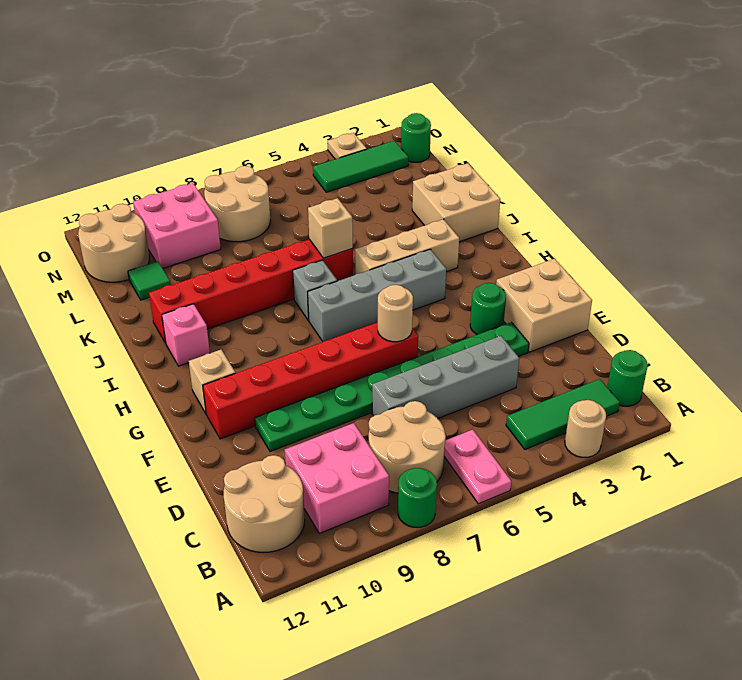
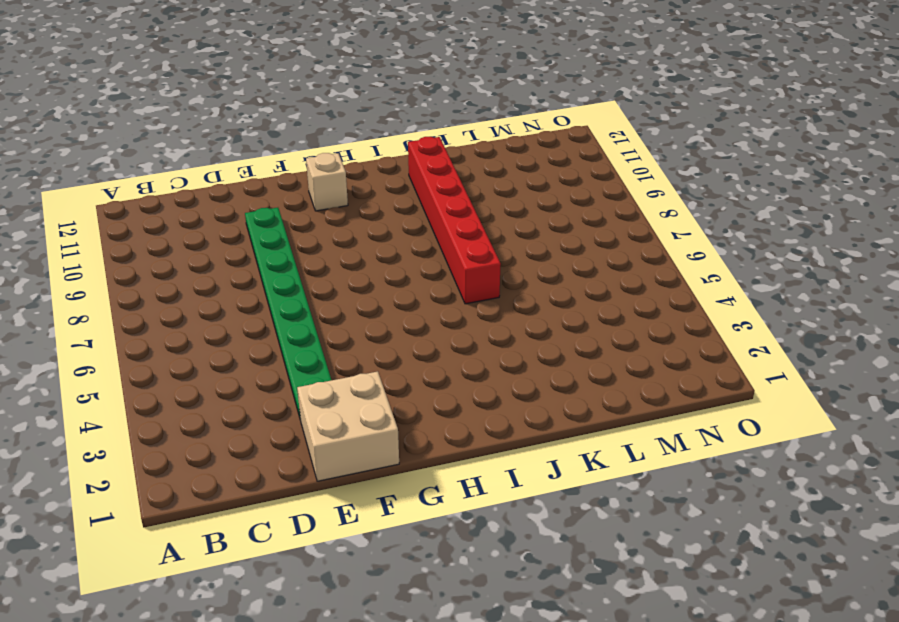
none -> tan 1x1 round brick [565,400,606,457]
none -> pink 1x2 plate [444,430,511,504]
none -> green 1x1 round brick [398,468,437,527]

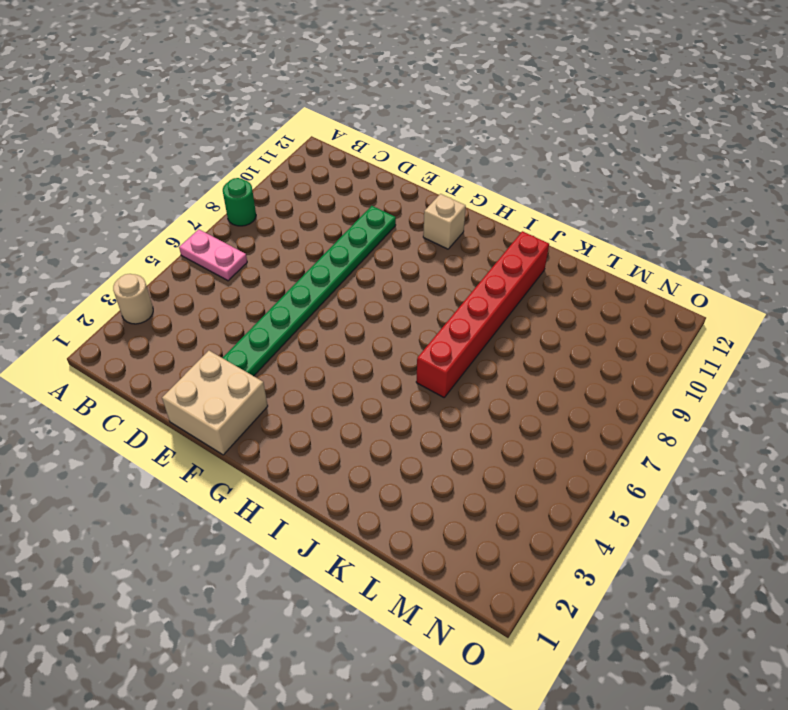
none -> green 1x1 round brick [607,350,648,406]
none -> green 1x3 tile [506,379,620,449]
none -> tan 2x2 round brick [369,401,446,493]

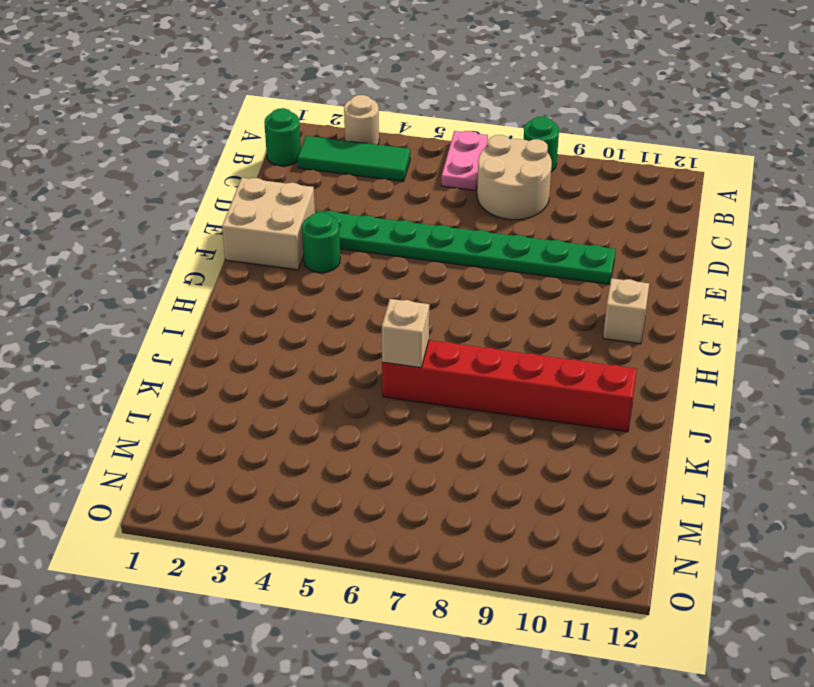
none -> pink 2x2 brick [285,423,389,533]
none -> tan 2x2 round brick [224,455,305,552]
none -> grey 1x4 brick [372,336,519,418]

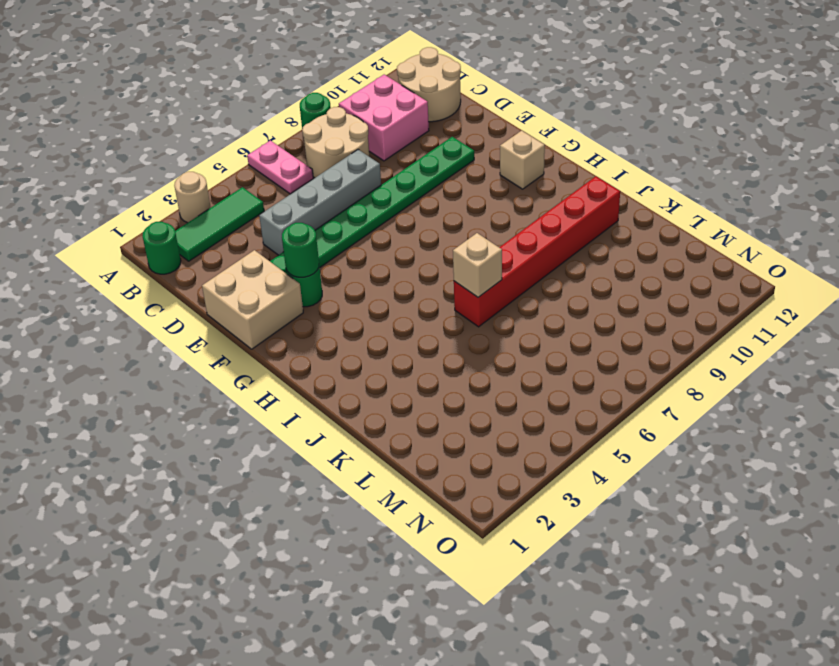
green 1x1 round brick [282,223,319,277] -> green 1x1 round brick moved to [401,113,431,162]
none -> red 1x6 brick [203,322,418,439]
none -> grey 1x4 brick [308,249,446,341]
none -> tan 1x3 brick [355,219,459,274]

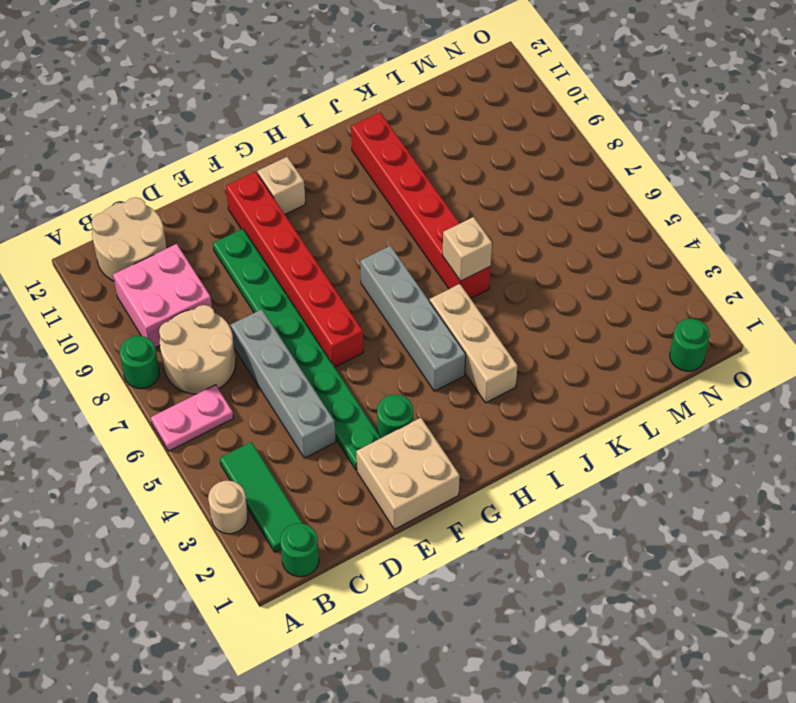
none -> grey 1x1 brick [293,260,337,320]
none -> pink 1x1 brick [162,304,210,366]
none -> tan 2x2 brick [412,163,500,242]

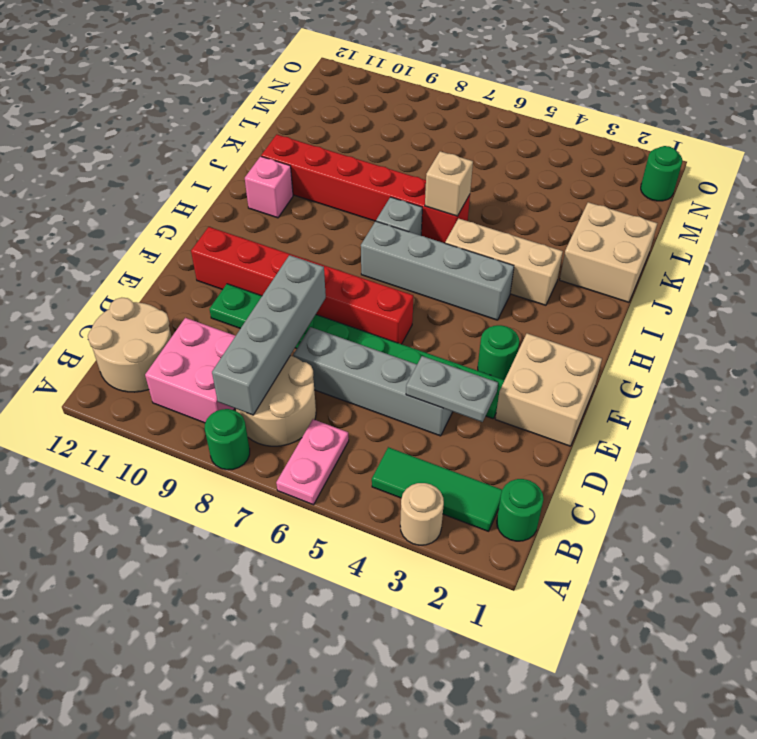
grey 1x4 brick [212,255,326,415] -> none
grey 1x2 plate [406,356,498,422] -> none
none -> tan 1x1 brick [189,350,235,413]
none -> green 1x1 tile [128,261,170,300]
none -> tan 2x2 round brick [204,166,270,242]

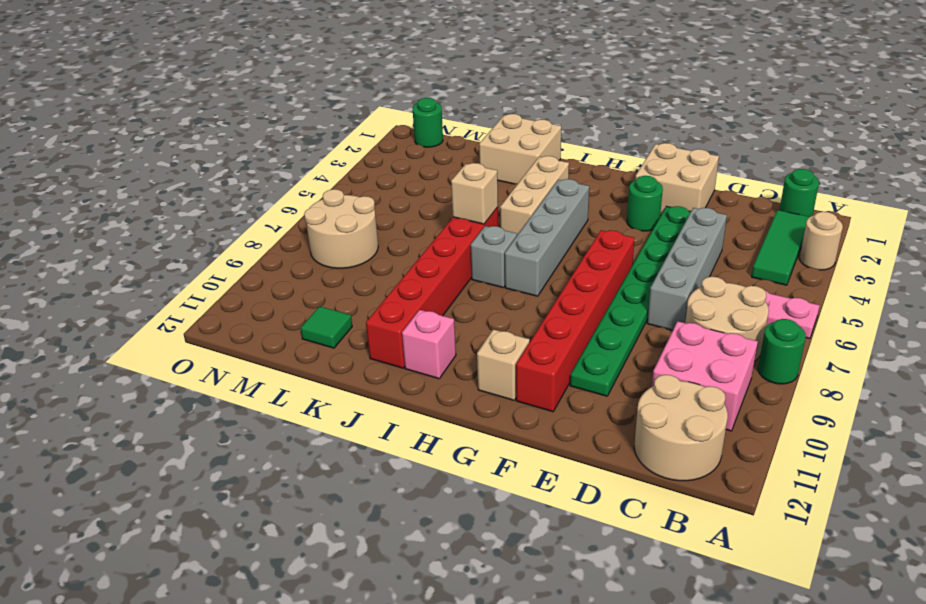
none -> pink 2x2 brick [133,183,221,268]
none -> tan 2x2 round brick [78,204,149,282]
none -> green 1x3 tile [313,141,408,192]

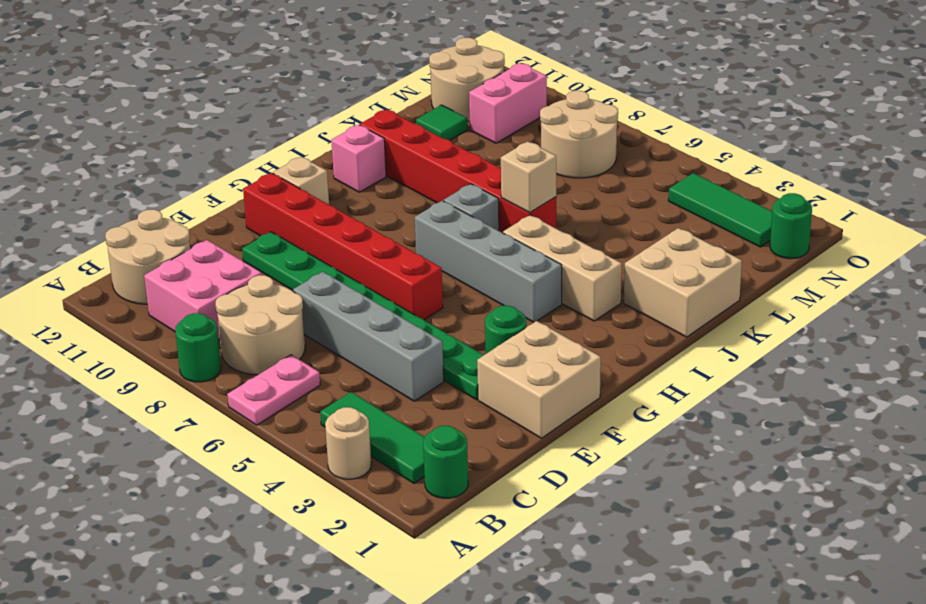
pink 1x2 brick [469,63,547,143] -> pink 2x2 brick [133,183,221,268]
none -> tan 1x1 plate [328,133,367,159]
none -> tan 1x1 round brick [378,285,413,342]

